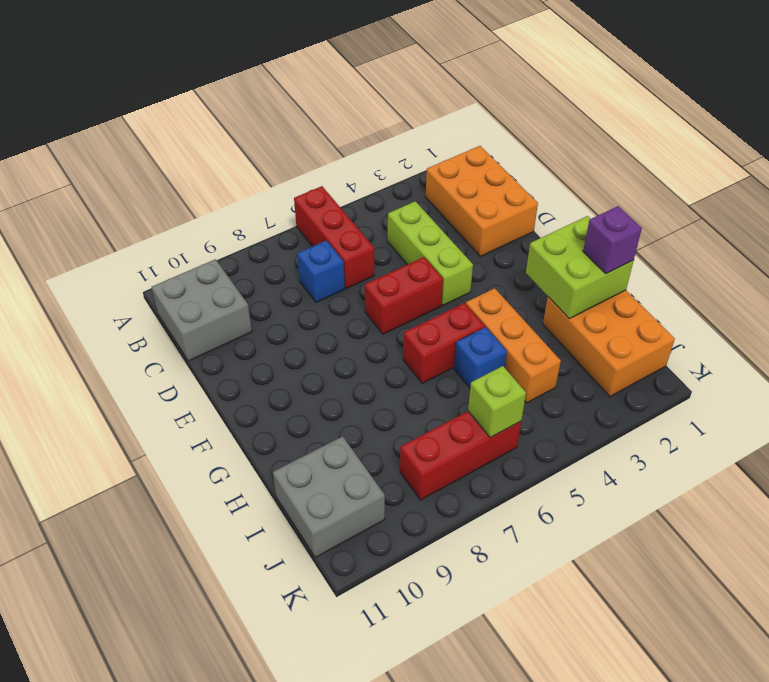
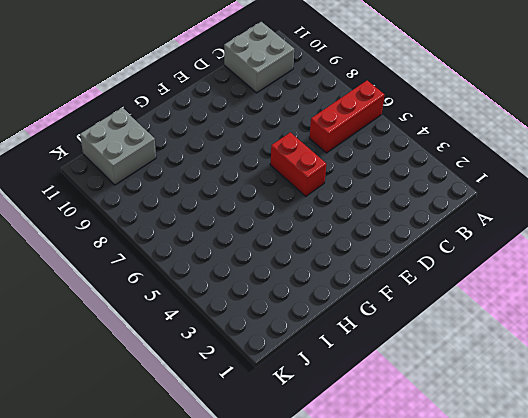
none -> orange 2x3 brick [426,146,538,257]
none -> lime 1x3 brick [388,201,473,305]
none -> blue 1x1 brick [297,240,345,302]

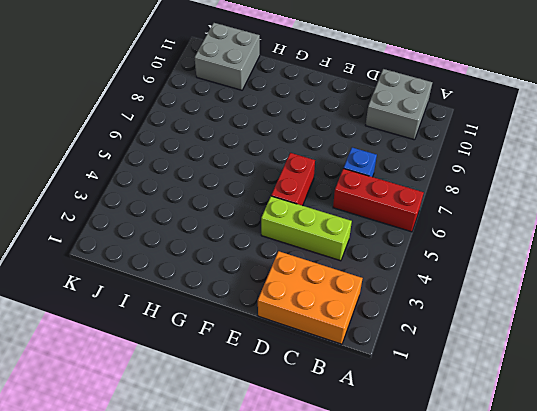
none -> orange 1x3 brick [466,288,561,403]
none -> red 1x2 brick [403,303,485,383]
none -> orange 2x3 brick [543,290,675,397]

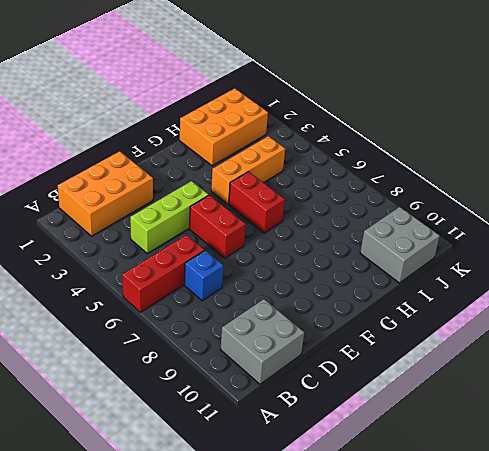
none -> blue 1x1 brick [454,327,507,388]
none -> red 1x3 brick [400,411,521,500]
none -> lime 2x2 brick [526,216,634,319]

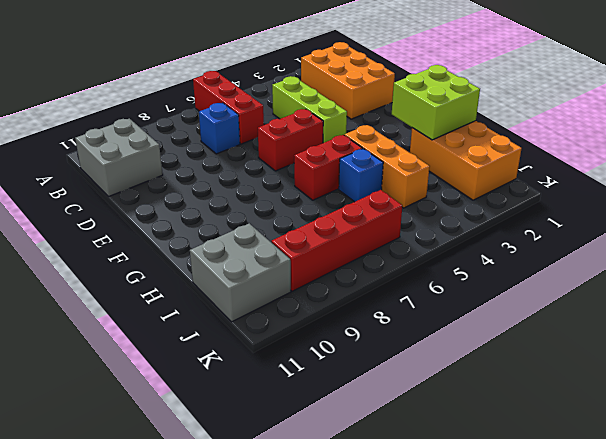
red 1x4 brick [271,190,402,291] -> red 1x3 brick [400,411,521,500]
none -> lime 1x1 brick [468,366,526,438]
none -> purple 1x1 brick [583,206,642,274]

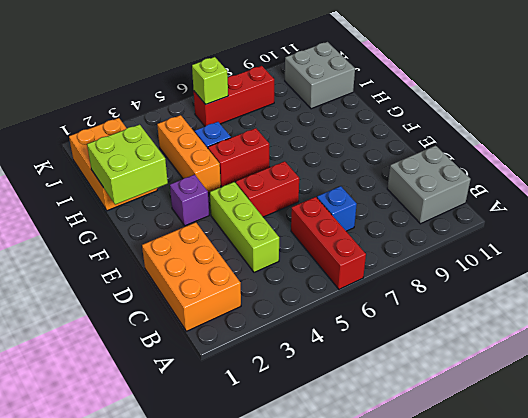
purple 1x1 brick [170,175,209,226] -> purple 1x1 brick moved to [583,206,642,274]

